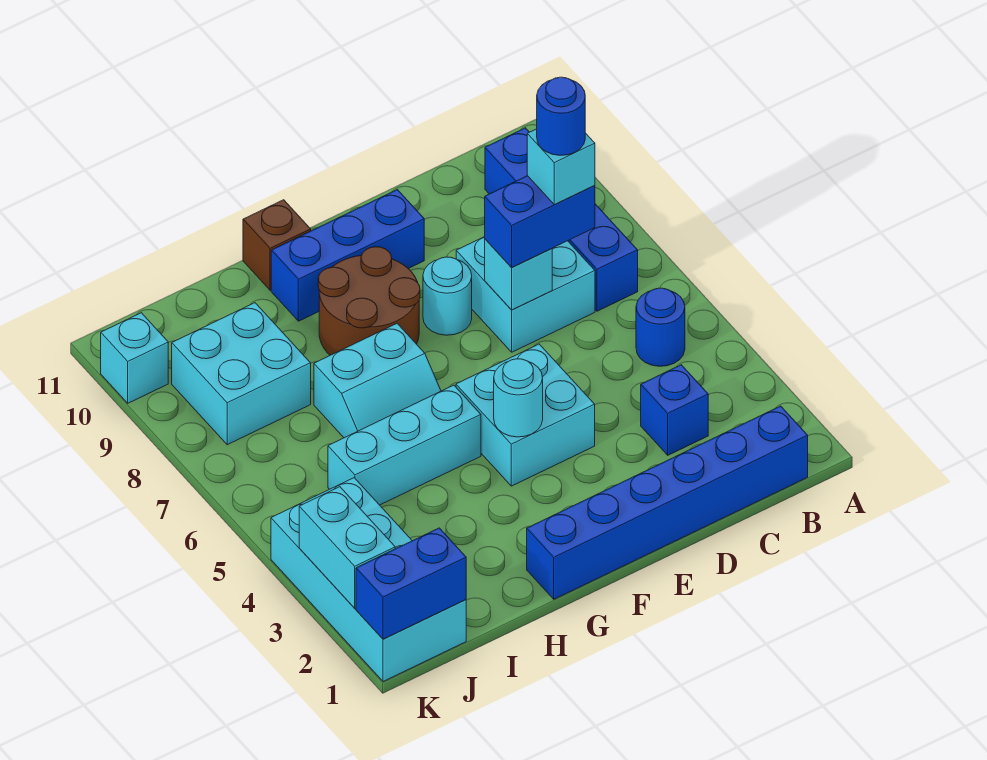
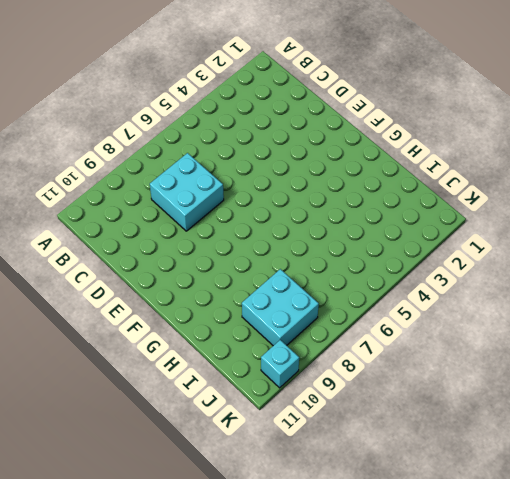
none -> blue 1x6 brick [527,406,808,599]
none -> blue 1x1 round brick [636,288,685,366]
none -> blue 1x4 brick [485,128,638,311]

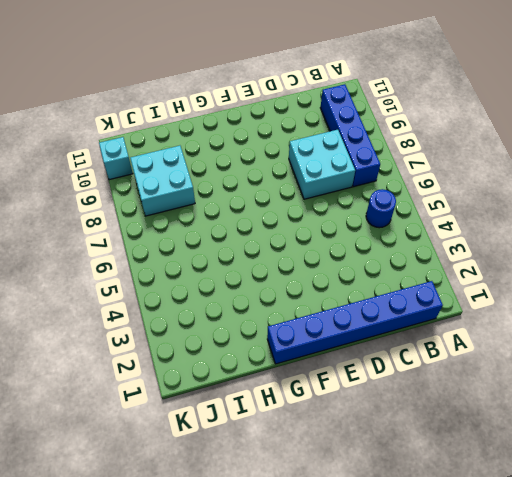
none -> blue 1x1 brick [641,365,708,455]
none -> cyan 2x2 brick [456,344,595,486]
none -> cyan 1x1 round brick [423,257,472,335]

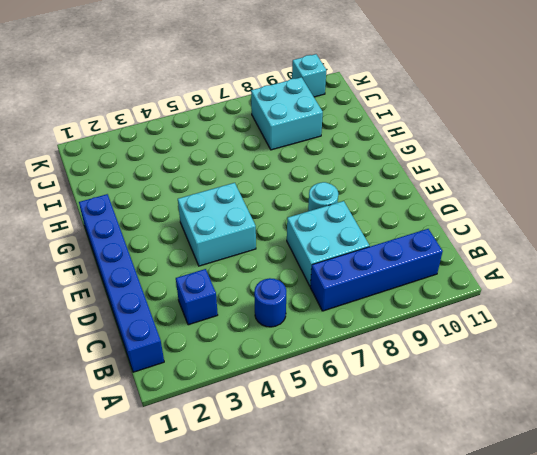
none -> blue 1x3 brick [271,190,424,321]
none -> brown 2x2 round brick [318,247,420,355]
none -> cyan 1x3 brick [328,385,481,505]

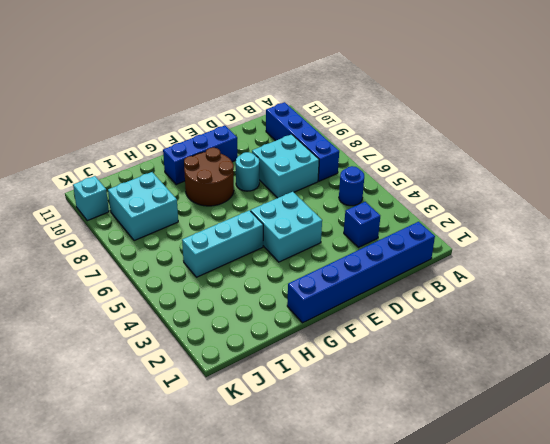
none -> cyan 2x2 slope [314,324,441,438]
none -> brown 1x1 brick [243,200,311,290]
none -> cyan 2x4 brick [271,478,466,682]

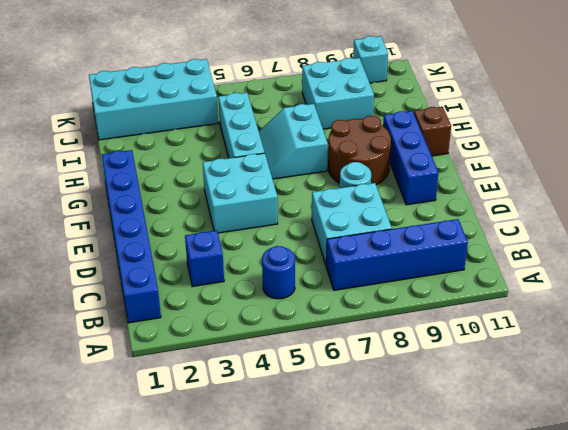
none -> cyan 1x1 brick [485,239,552,310]
none -> cyan 1x1 round brick [494,359,543,437]
none -> blue 1x2 brick [356,528,466,639]

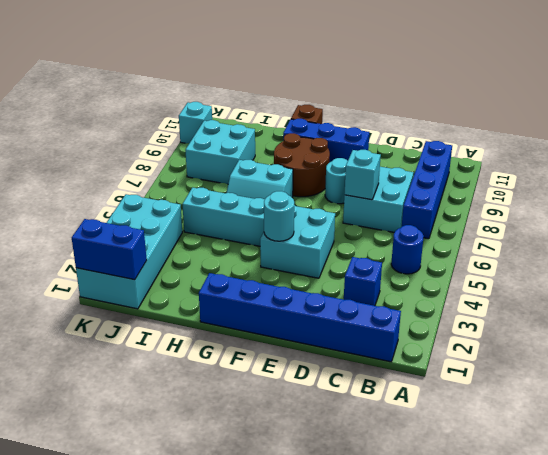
none -> cyan 1x2 brick [299,487,395,608]
none -> blue 1x2 brick [485,176,595,268]
none -> cyan 1x1 brick [527,129,595,205]

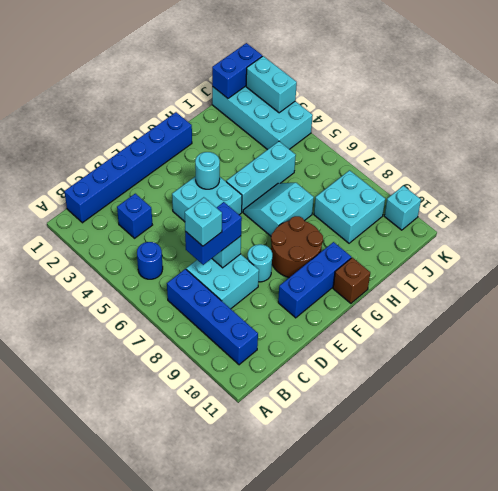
none -> blue 1x1 round brick [537,77,585,155]

